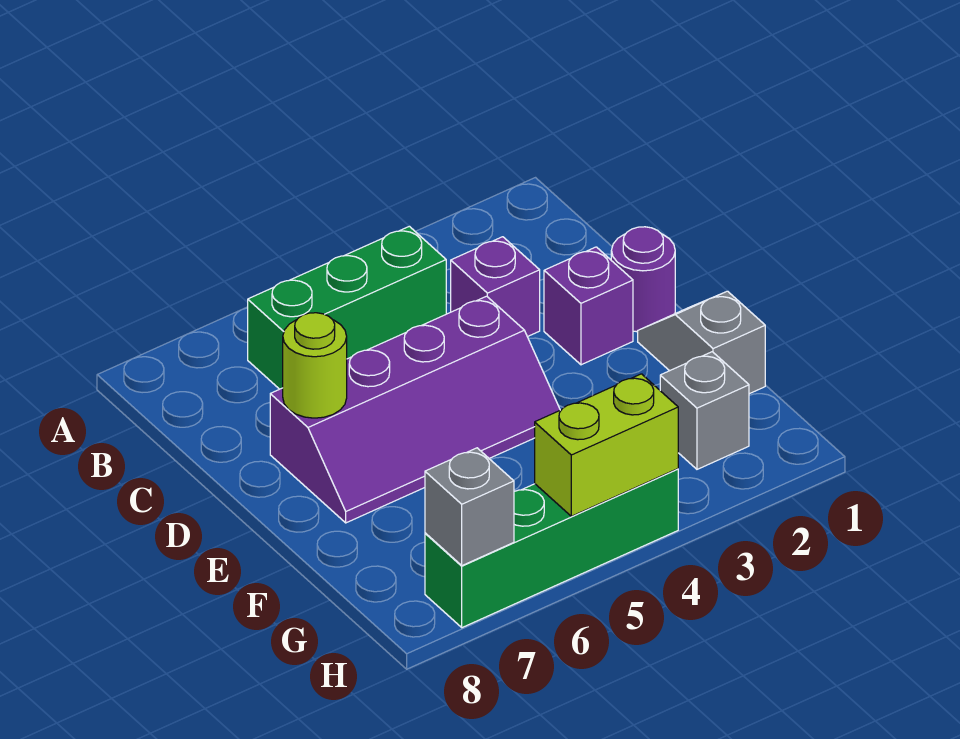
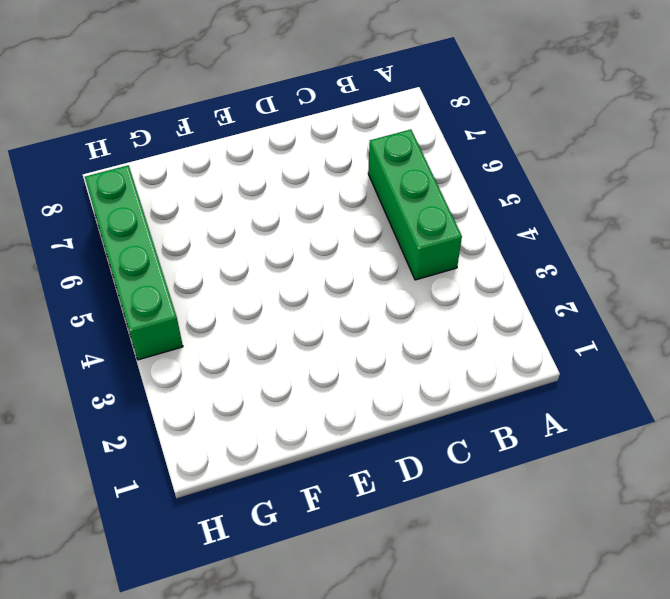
none -> purple 1x1 brick [451,237,540,337]
none -> purple 1x1 round brick [611,227,675,332]

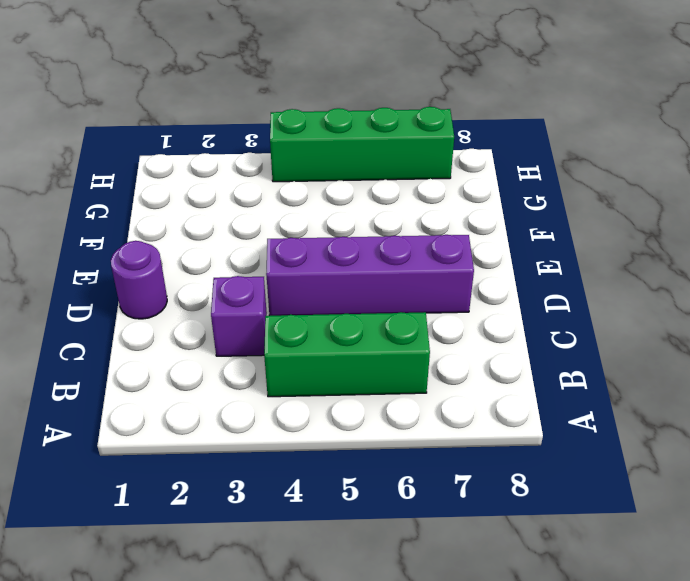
none -> purple 1x1 brick [544,247,633,365]
none -> grey 1x2 slope [638,291,765,394]

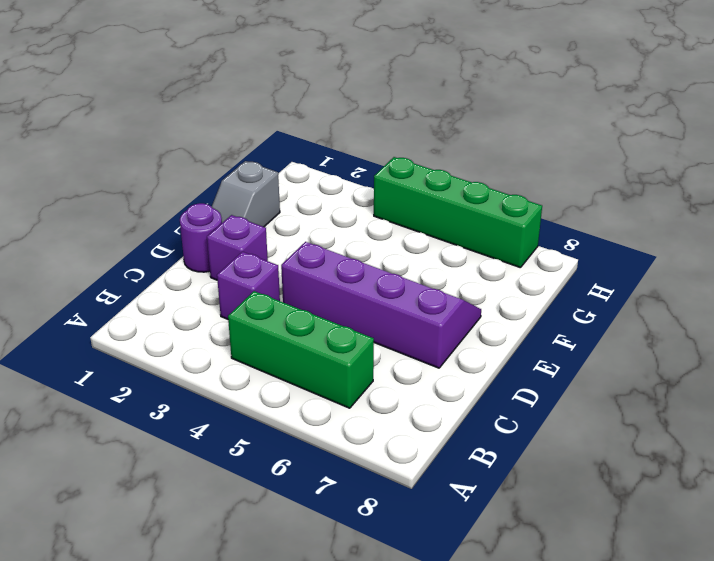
none -> grey 1x1 brick [660,352,749,469]
none -> lime 1x1 round brick [283,313,347,418]

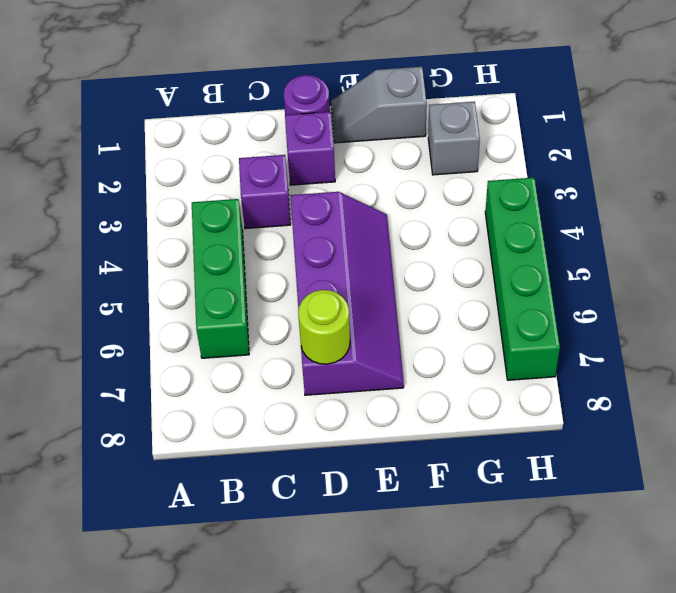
none -> lime 1x2 brick [535,374,678,516]
none -> grey 1x1 brick [425,448,514,566]

